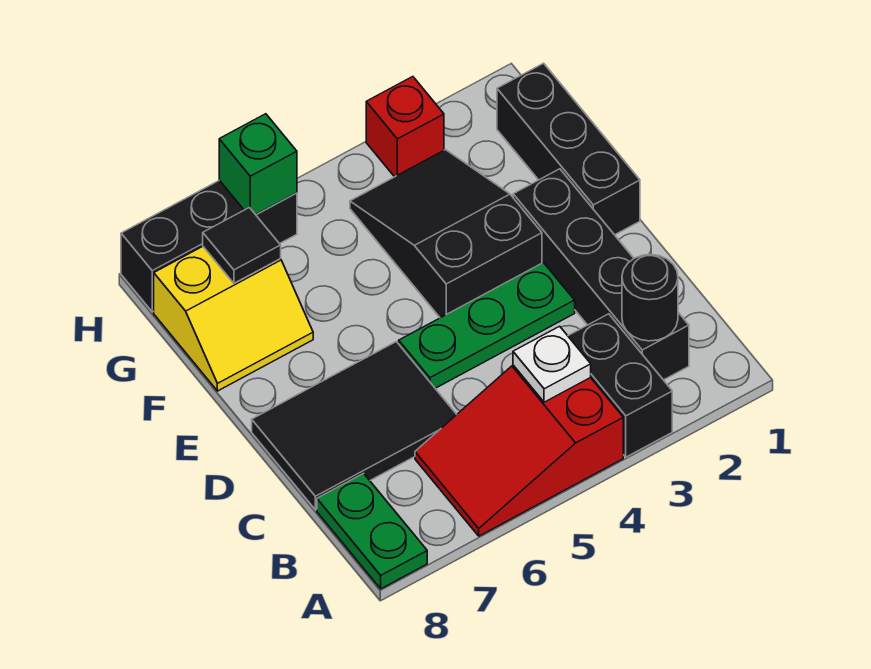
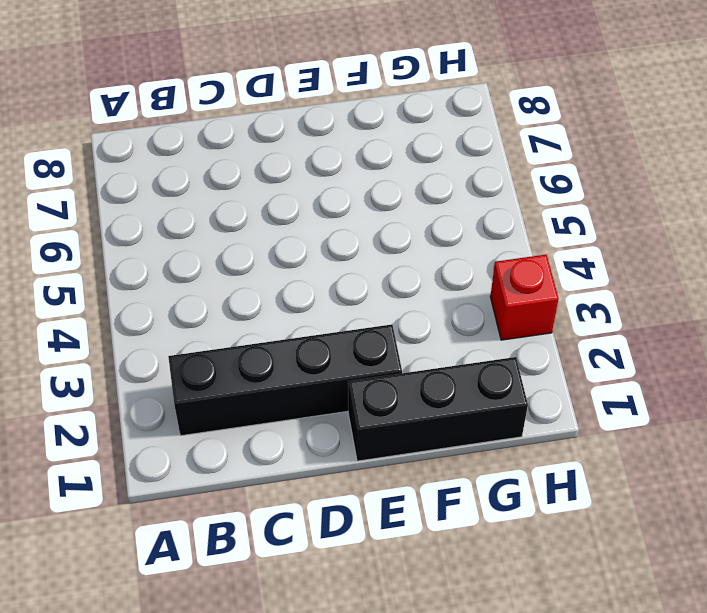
none -> black 1x2 brick [568,314,672,457]
none -> red 2x3 slope [415,365,623,536]
none -> green 1x2 plate [317,474,427,589]

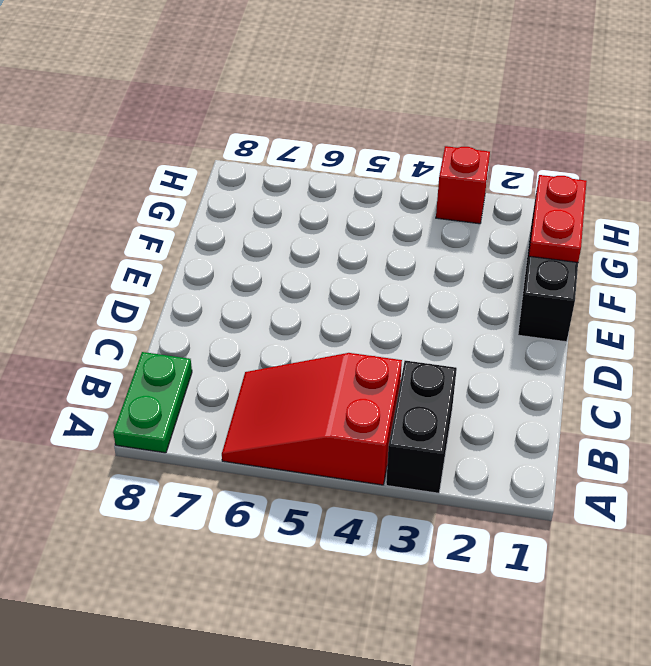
red 1x2 plate [529,175,587,262] -> none
none -> black 1x4 brick [513,169,689,380]
none -> black 2x3 tile [252,342,457,510]
none -> green 1x3 plate [399,263,575,388]

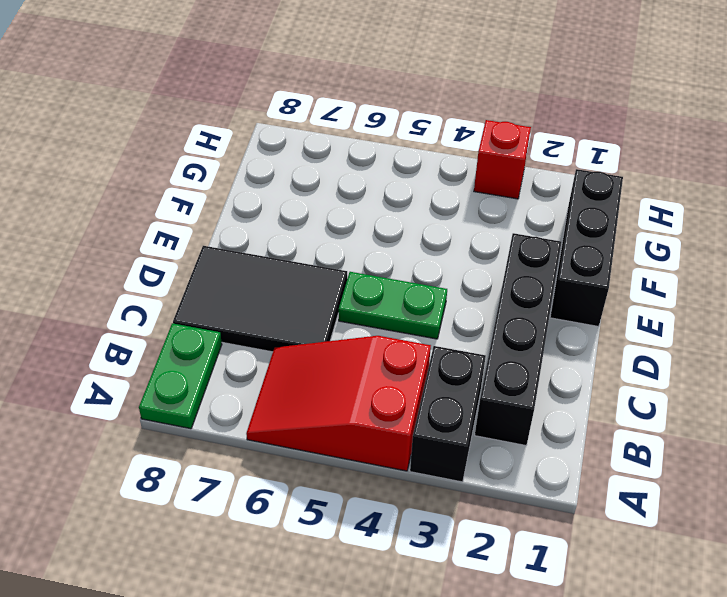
green 1x2 plate [339,272,447,339] -> green 1x3 plate [399,263,575,388]
none -> black 2x3 slope [350,150,542,318]
none -> yellow 2x2 slope [154,246,313,391]
none -> black 1x3 brick [121,180,297,312]

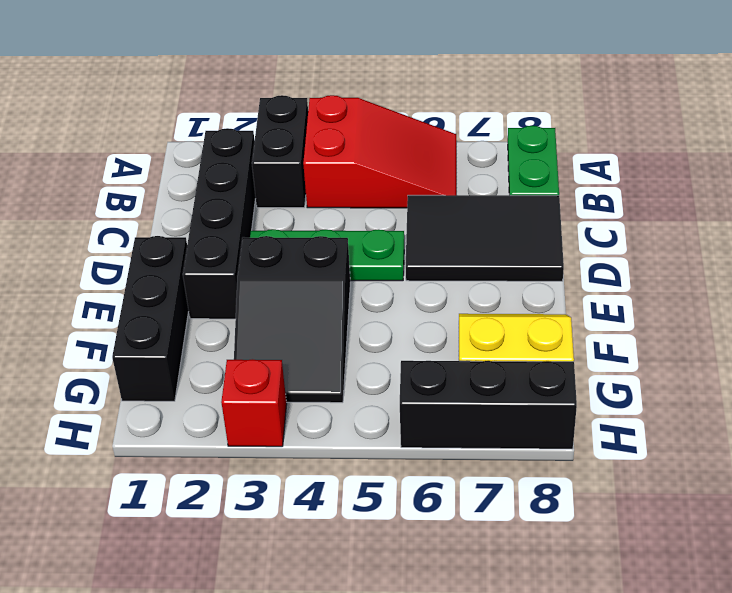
none -> black 1x1 round brick [622,255,678,341]
none -> white 1x1 plate [513,326,591,402]
none -> black 1x1 tile [203,208,281,283]

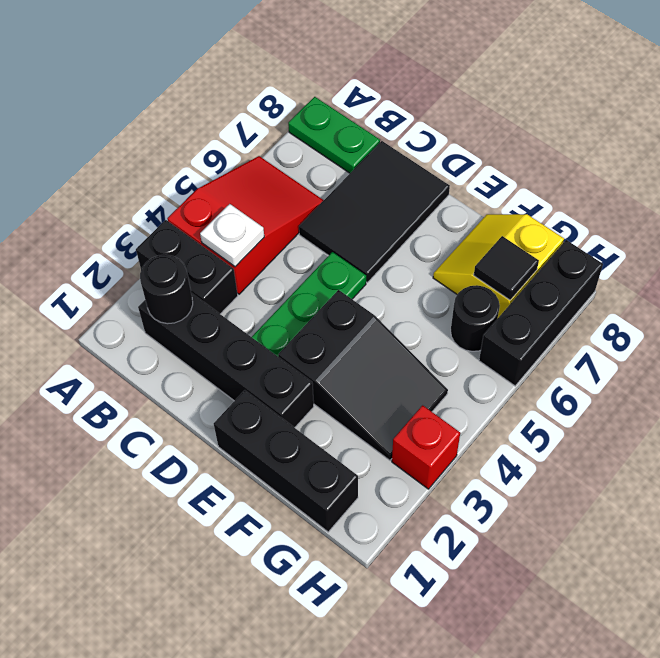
black 1x1 round brick [451,285,500,351] -> none
none -> green 1x1 brick [219,114,297,215]

